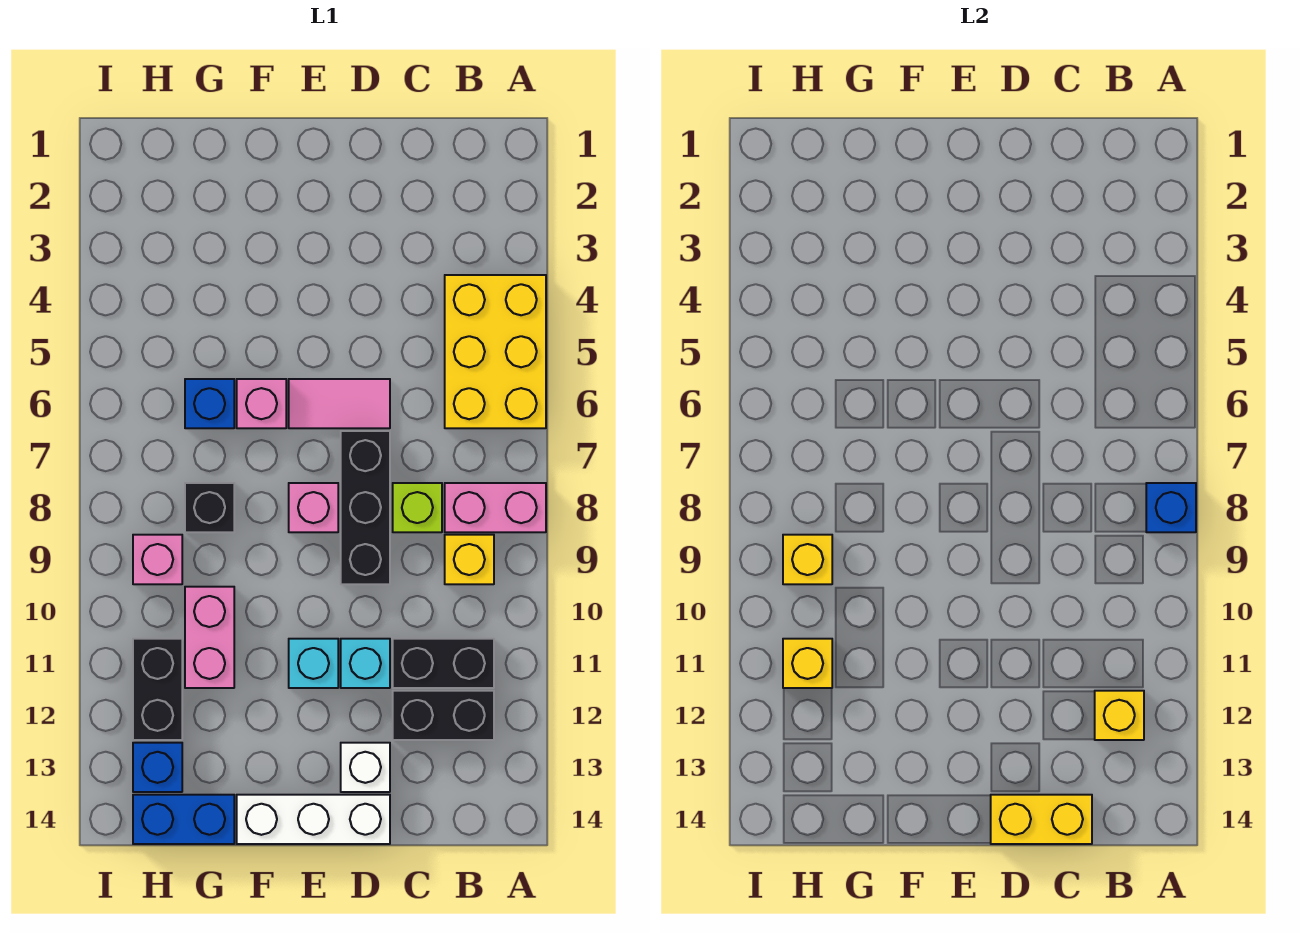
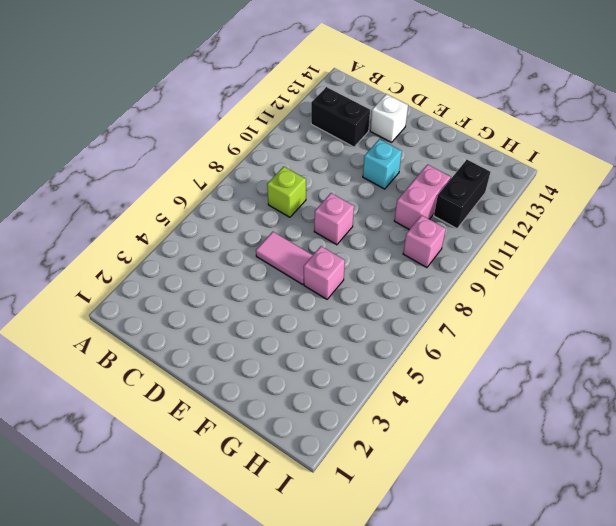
none -> yellow 2x3 brick [445,275,546,428]
none -> pink 1x2 brick [445,483,546,532]
none -> yellow 1x1 brick [445,535,494,584]

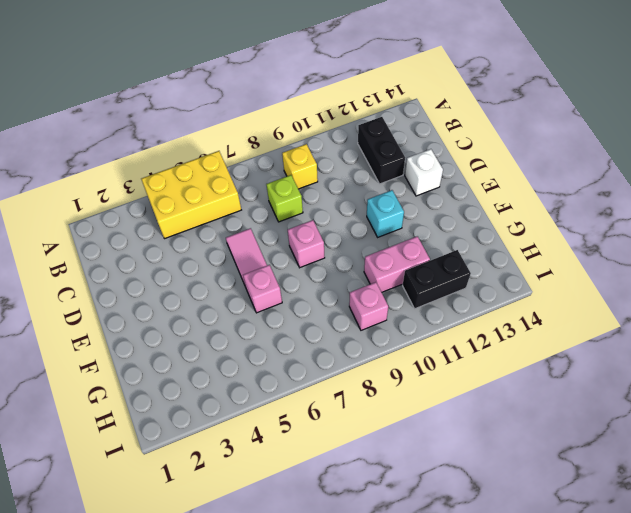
none -> pink 1x2 brick [445,483,546,532]
none -> black 1x2 brick [393,639,494,688]
none -> black 1x3 brick [341,431,390,584]

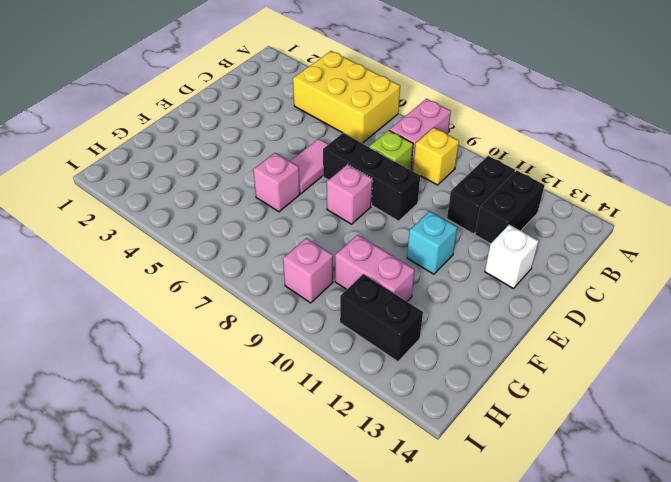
none -> cyan 1x1 brick [341,639,390,688]
none -> white 1x3 brick [237,795,390,844]
none -> blue 1x1 brick [185,379,234,428]

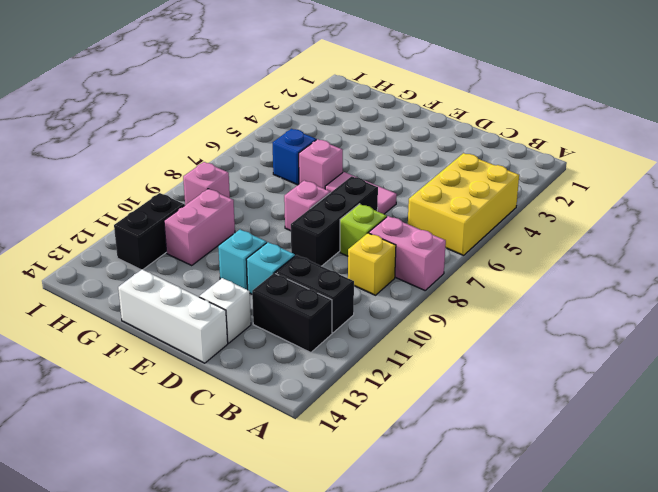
none -> black 1x1 brick [185,483,234,532]
none -> blue 1x2 brick [133,795,234,844]
none -> blue 1x1 brick [133,743,182,792]

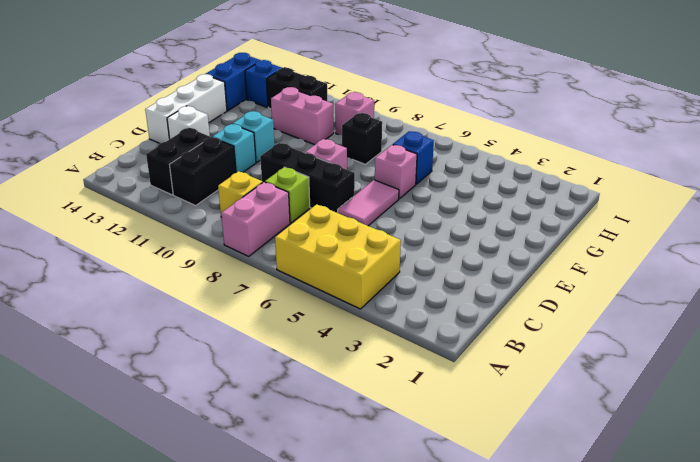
none -> blue 1x1 brick [1146,483,1196,532]
none -> yellow 1x1 brick [1095,691,1144,740]
none -> yellow 1x2 brick [991,795,1092,844]

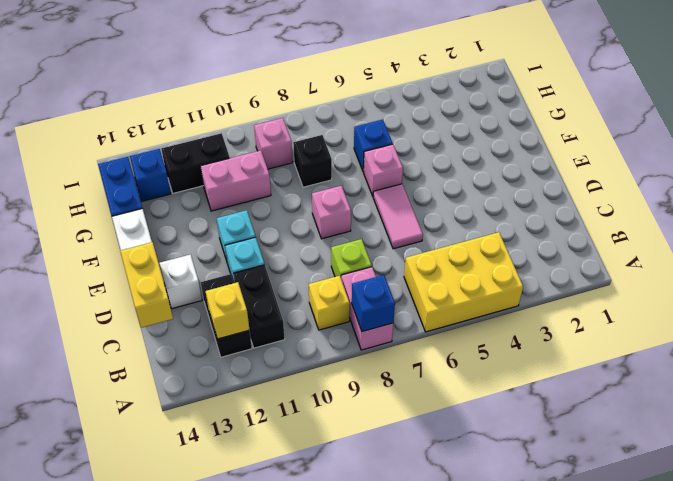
none -> black 1x3 brick [341,431,390,584]
none -> yellow 1x1 brick [783,535,832,584]
none -> yellow 1x1 brick [783,639,832,688]

